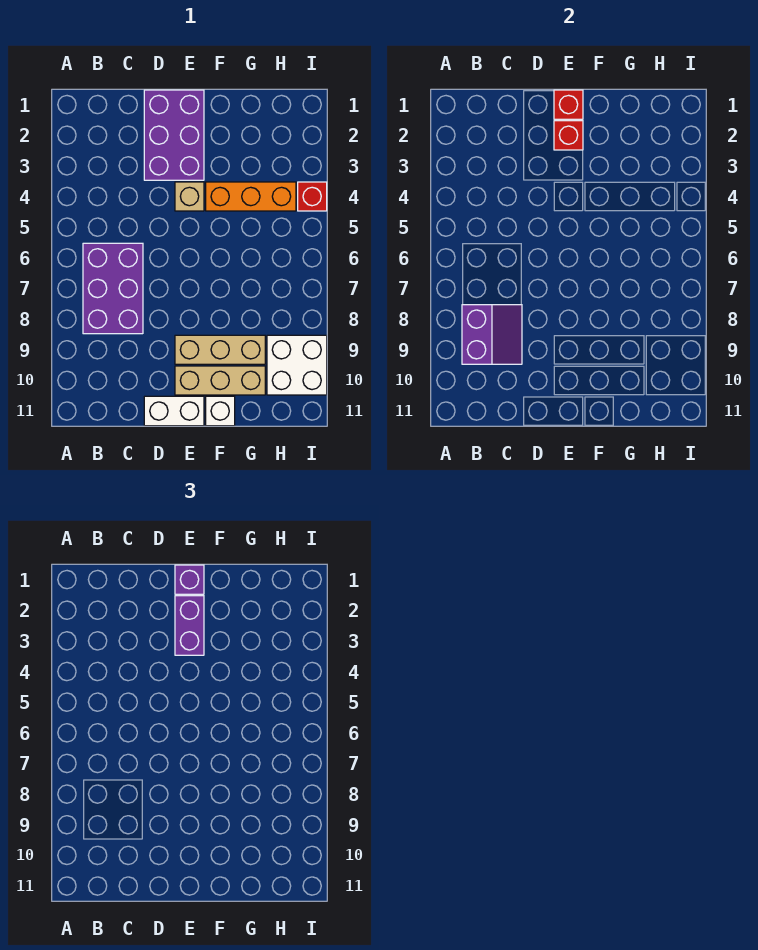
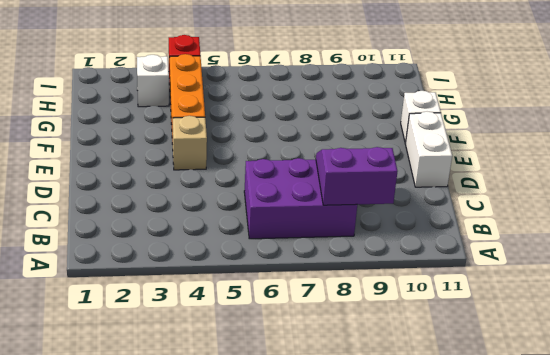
white 1x1 brick [137,55,169,107] -> none
none -> purple 2x3 brick [144,90,204,180]
none -> tan 1x3 brick [175,335,265,364]
none -> tan 1x3 brick [175,366,265,395]

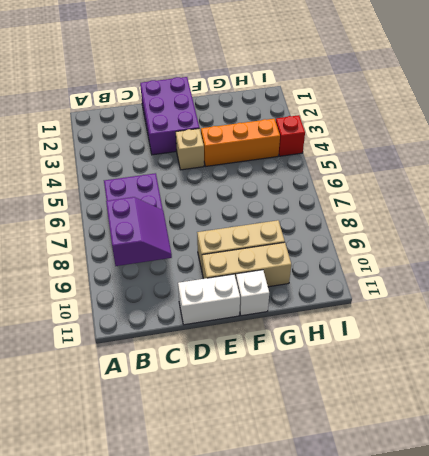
none -> white 2x2 brick [267,335,327,395]
none -> red 1x1 brick [554,90,583,119]
none -> red 1x1 brick [554,121,583,150]

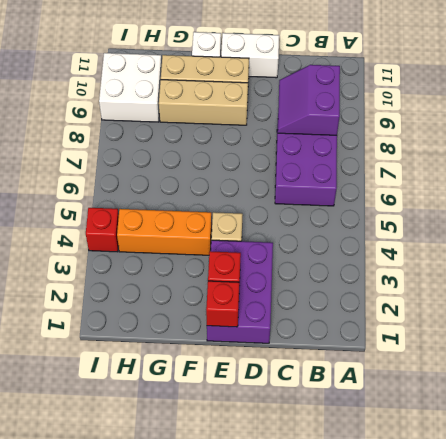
none -> purple 1x1 brick [175,565,204,594]
none -> purple 1x2 brick [175,596,204,655]

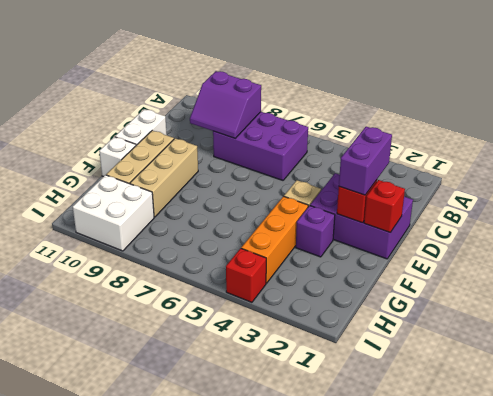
purple 1x2 brick [339,126,392,195] -> purple 1x2 brick turned to [175,596,204,655]
purple 1x1 brick [296,206,335,257] -> purple 1x1 brick moved to [175,565,204,594]

